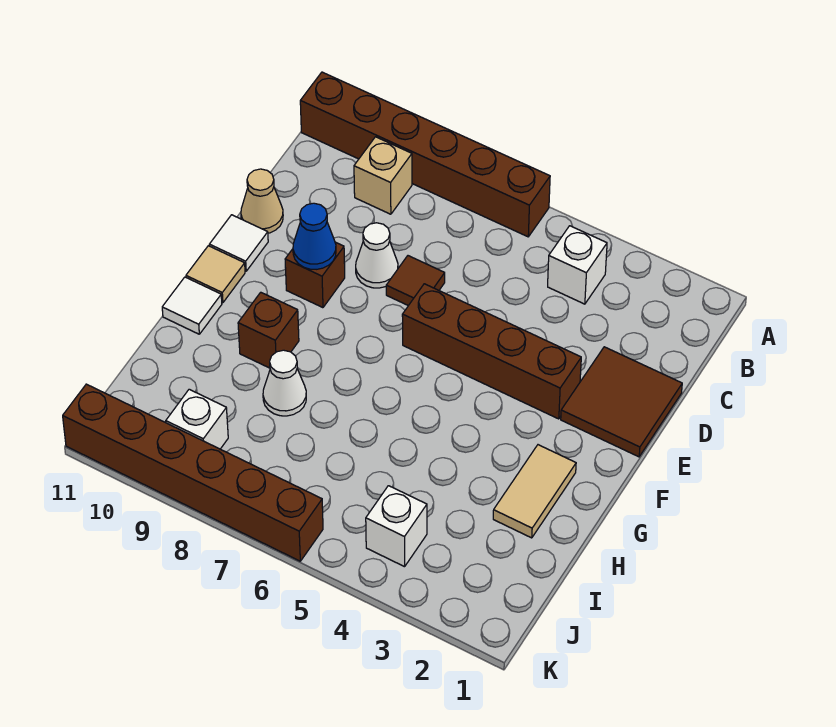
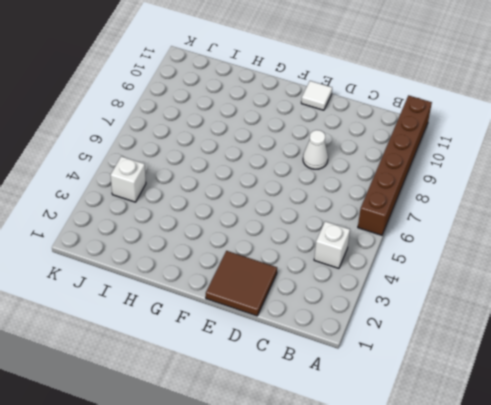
none -> tan 1x1 brick [354,137,412,214]
none -> brown 1x1 tile [386,256,445,306]
none -> tan 1x1 cone [241,169,283,233]

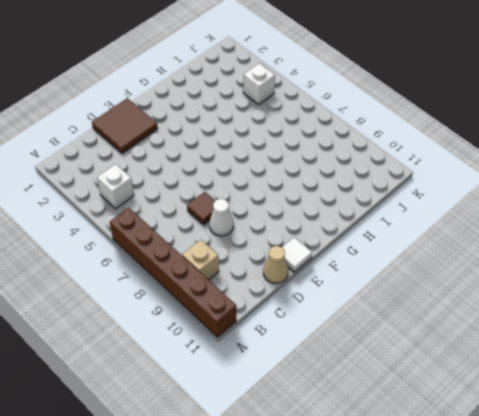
none -> brown 1x4 brick [402,284,581,419]
none -> brown 1x1 brick [285,242,345,308]
none -> tan 1x1 tile [186,246,245,303]

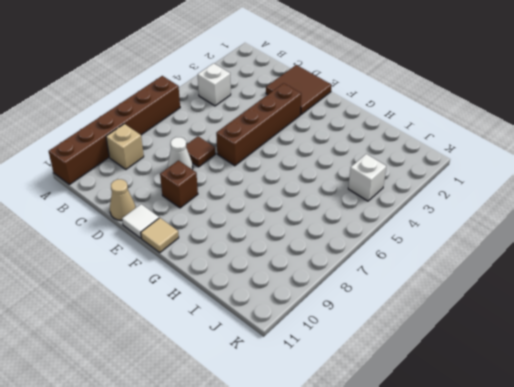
none -> tan 1x2 tile [493,445,576,538]
none -> brown 1x1 brick [238,292,299,368]
none -> white 1x1 tile [162,277,222,334]

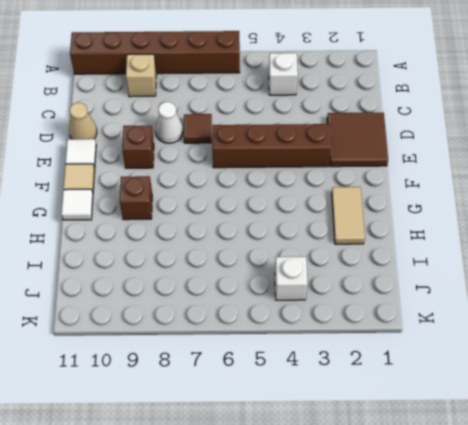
none -> white 1x1 cone [263,350,306,416]
none -> white 1x1 brick [166,389,228,449]
none -> brown 1x6 brick [63,384,323,561]

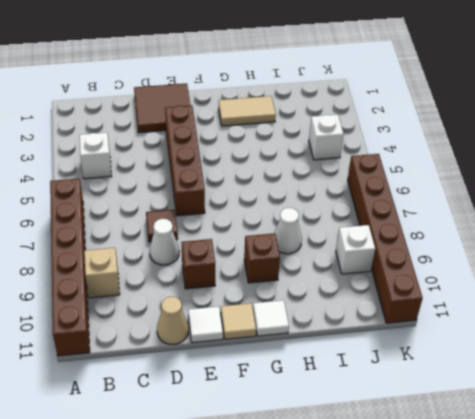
none -> blue 1x1 cone [293,203,336,269]

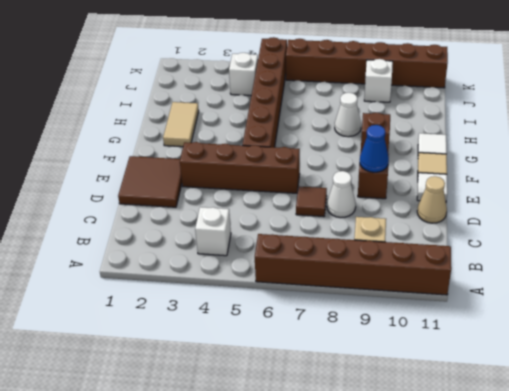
brown 1x6 brick [242,37,287,147] -> none

